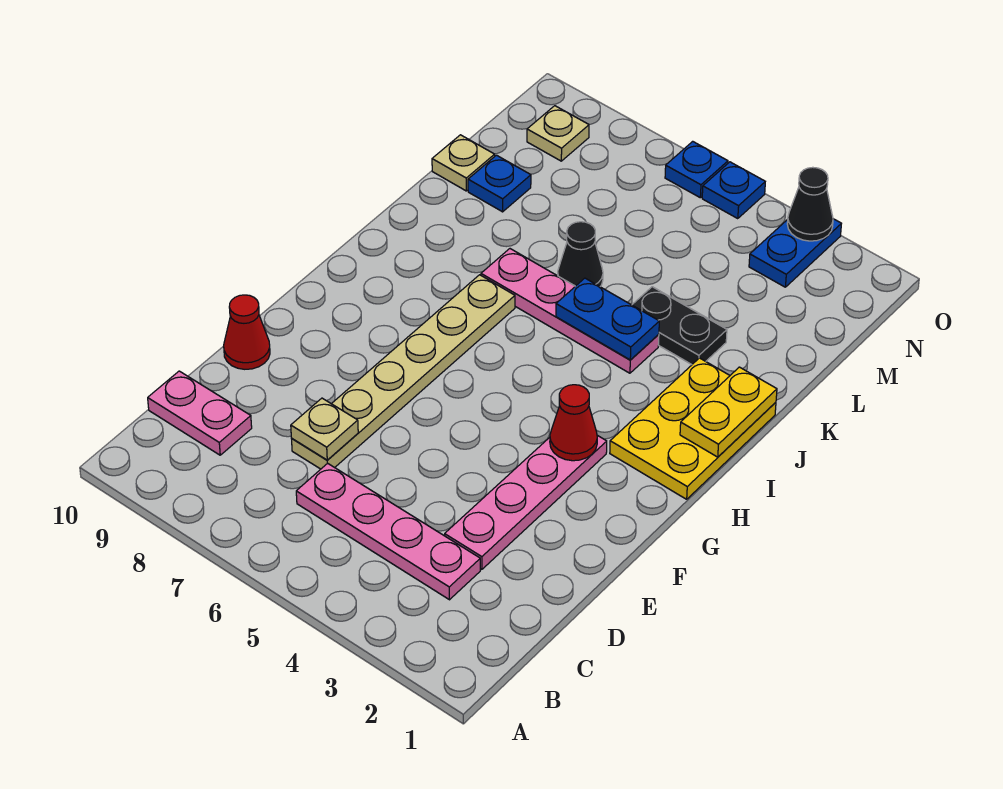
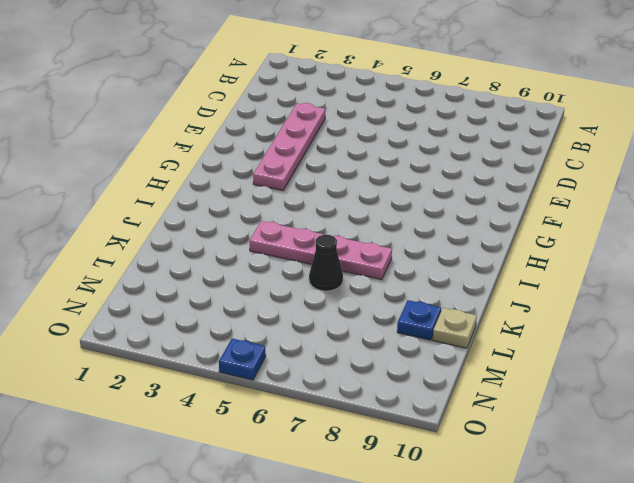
none -> pink 1x4 plate [296,463,480,600]
none -> pink 1x2 plate [148,371,252,455]
none -> tan 1x6 plate [292,275,515,469]

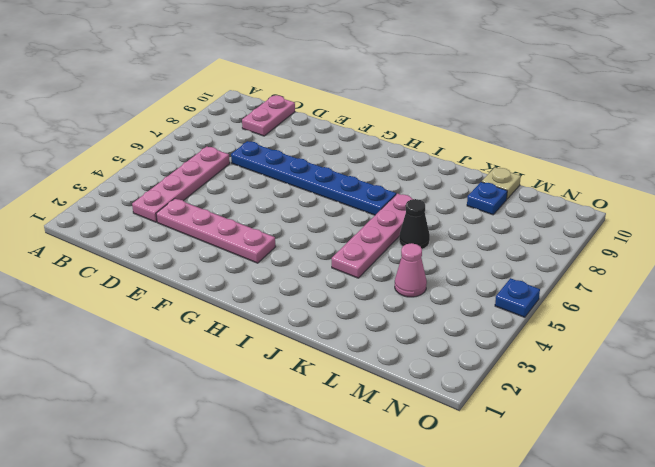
blue 1x6 plate [231,141,396,215] -> tan 1x6 plate [292,275,515,469]
pink 1x1 cone [395,243,427,297] -> none
none -> red 1x1 cone [224,295,270,369]
none -> yellow 2x3 plate [610,358,776,499]
none -> black 1x2 plate [632,287,727,365]

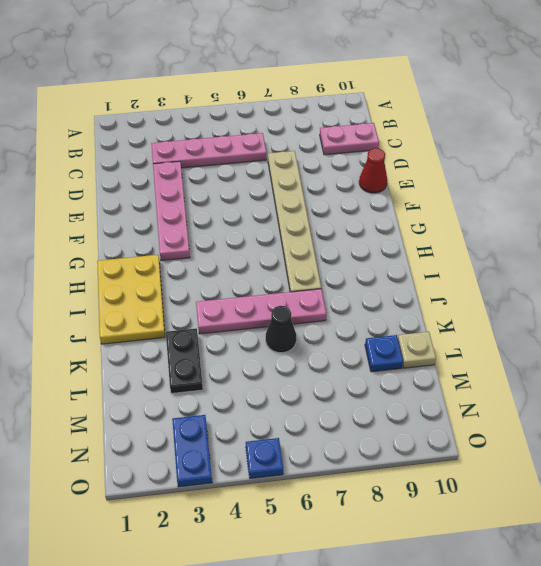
black 1x2 plate [166,328,203,394] -> black 1x2 plate turned to [632,287,727,365]
none -> tan 1x1 plate [527,106,589,161]
none -> blue 1x1 plate [665,141,728,198]
none -> tan 1x1 plate [291,398,358,460]

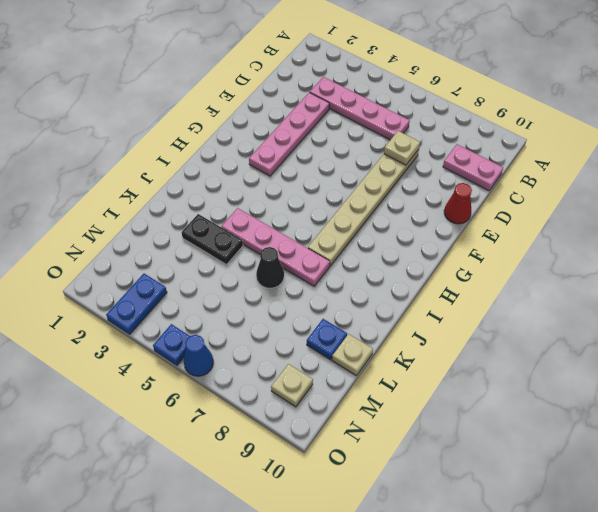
blue 1x1 cone [184,335,213,376] -> blue 1x1 plate [665,141,728,198]
none -> yellow 2x3 plate [610,358,776,499]
none -> red 1x1 cone [550,385,597,461]
none -> yellow 1x2 plate [680,367,777,457]

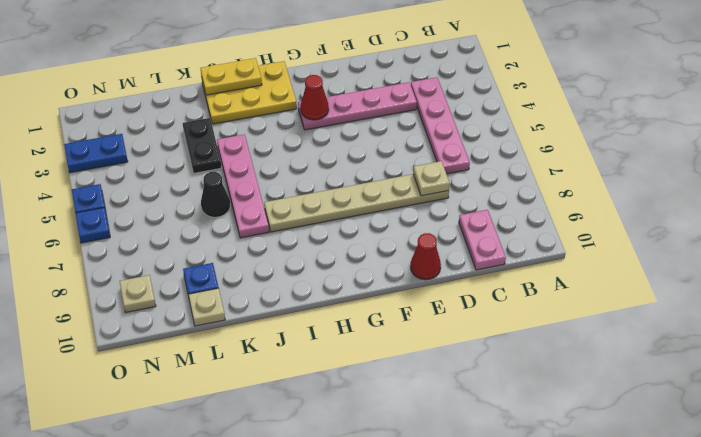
none -> blue 1x2 plate [556,278,659,360]
none -> black 1x1 cone [787,167,833,241]

